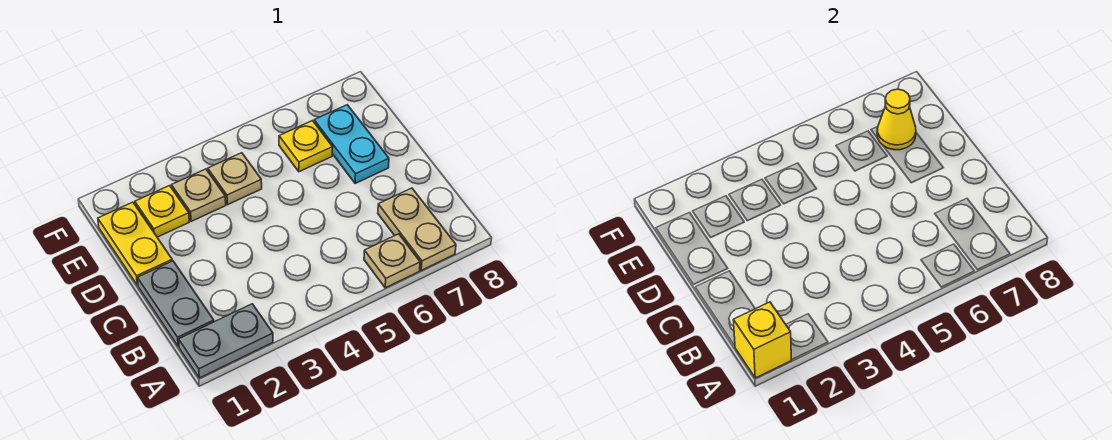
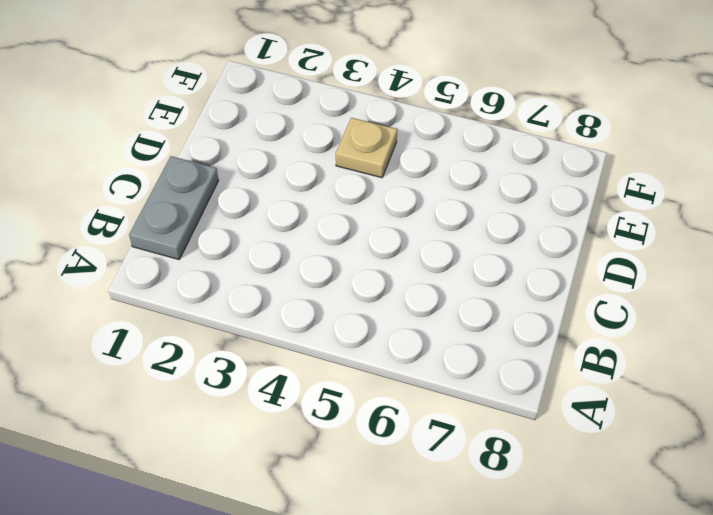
none -> grey 1x2 plate [179,304,273,378]
none -> tan 1x1 plate [364,234,420,288]
none -> tan 1x2 plate [378,188,456,270]

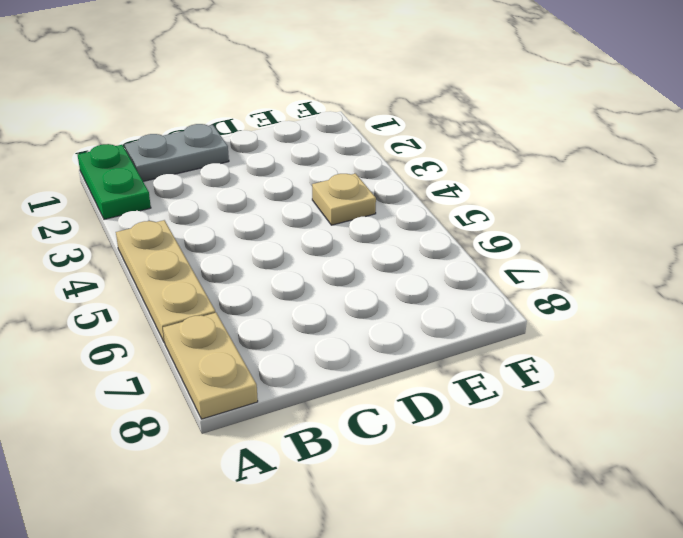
green 1x2 plate [78,144,151,219] -> grey 1x2 plate [179,304,273,378]
tan 1x3 plate [116,220,216,343] -> tan 1x1 plate [364,234,420,288]
tan 1x2 plate [163,313,258,419] -> tan 1x2 plate turned to [378,188,456,270]
none -> yellow 1x2 plate [98,202,172,285]
none -> cyan 1x2 plate [314,105,389,184]
none -> yellow 1x1 plate [135,186,189,237]

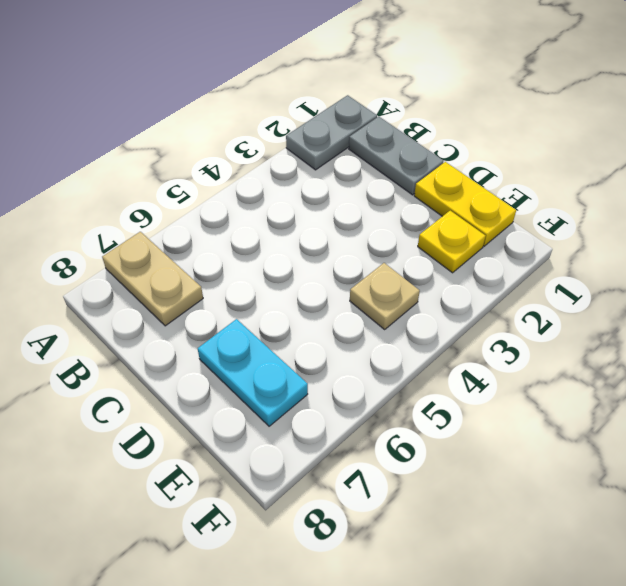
none -> tan 1x1 plate [364,234,420,288]
none -> tan 1x1 plate [172,169,226,221]
none -> yellow 1x1 plate [279,121,333,172]

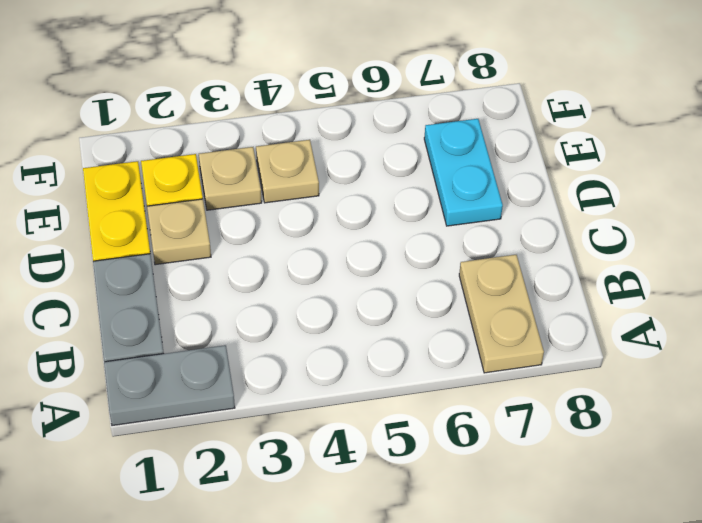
tan 1x1 plate [147,199,211,265] -> tan 1x1 plate moved to [364,234,420,288]
none -> yellow 1x1 plate [279,121,333,172]
none -> yellow 1x1 brick [733,302,791,378]
none -> yellow 1x1 cone [877,89,916,150]

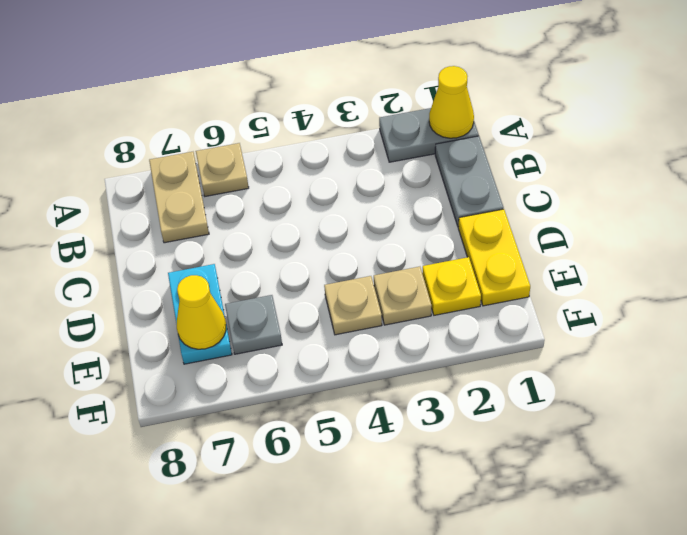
yellow 1x1 cone [429,66,474,138] -> yellow 1x1 brick [733,302,791,378]
grey 1x1 plate [225,295,282,354] -> yellow 1x1 plate [279,121,333,172]

